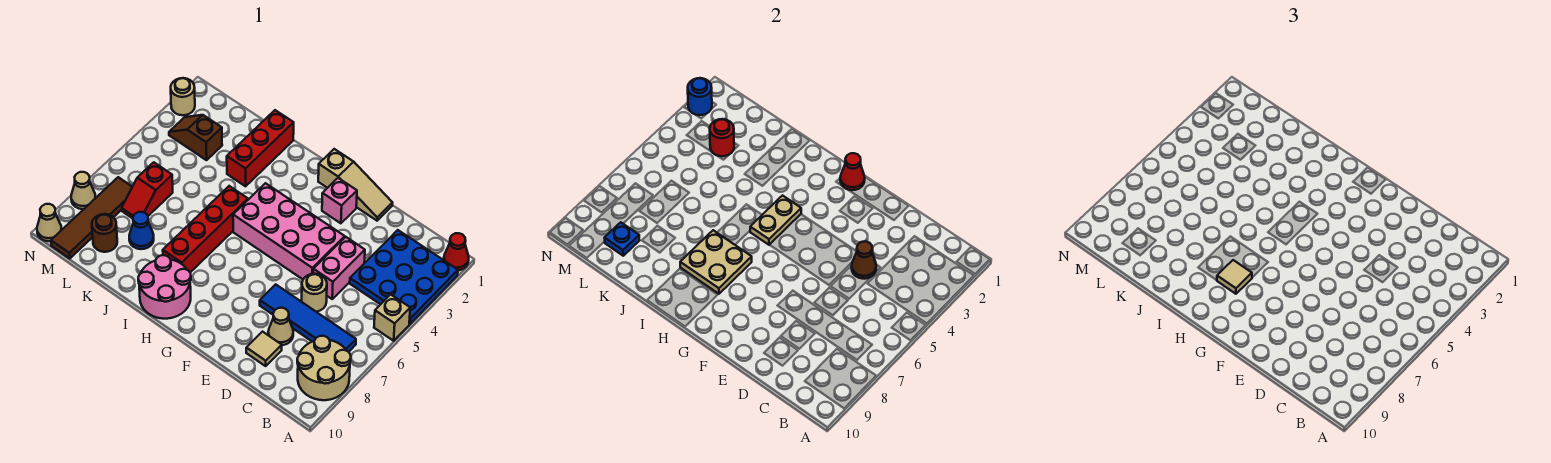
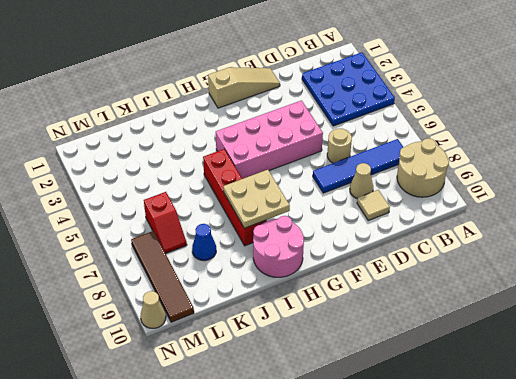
none -> red 1x1 cone [444,233,469,270]
none -> tan 1x1 brick [374,294,410,341]
none -> pink 1x2 brick [313,237,365,299]
none -> pink 1x1 brick [322,178,357,223]

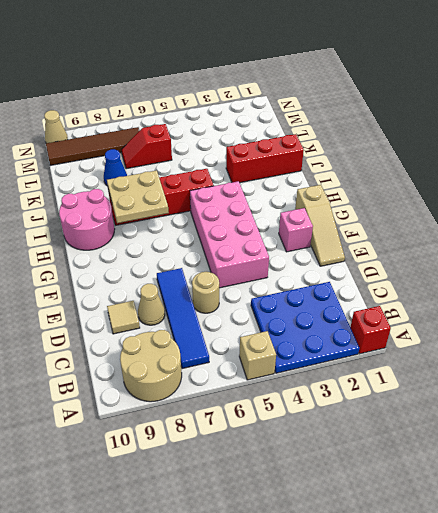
red 1x1 brick [350,306,391,354] -> red 1x1 cone [444,233,469,270]
none -> pink 1x2 brick [313,237,365,299]
none -> brown 1x2 slope [169,115,222,160]
none -> brown 1x1 round brick [92,214,117,252]
none -> tan 1x1 round brick [171,78,195,115]

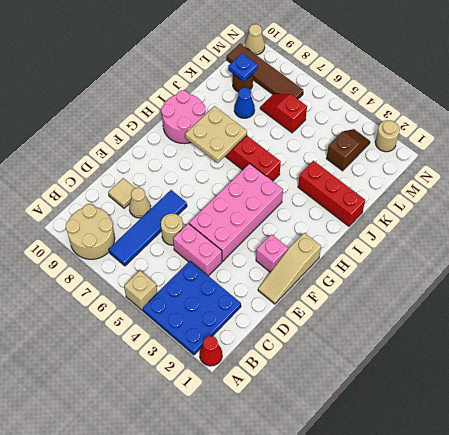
none -> tan 1x1 cone [71,172,95,209]
none -> brown 1x1 cone [852,241,876,279]
none -> red 1x1 cone [840,153,865,190]
none -> tan 1x2 plate [750,196,801,245]

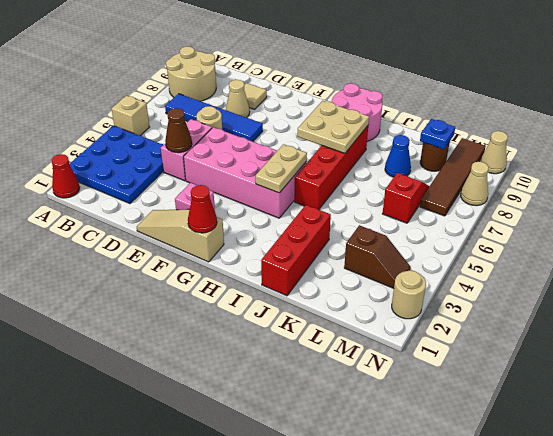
none -> red 1x1 round brick [710,119,734,156]
none -> blue 1x1 round brick [688,78,712,115]
none -> tan 1x1 tile [1217,260,1252,294]

